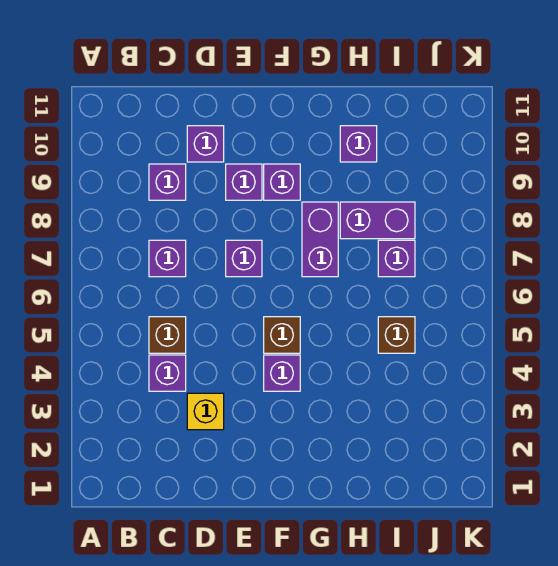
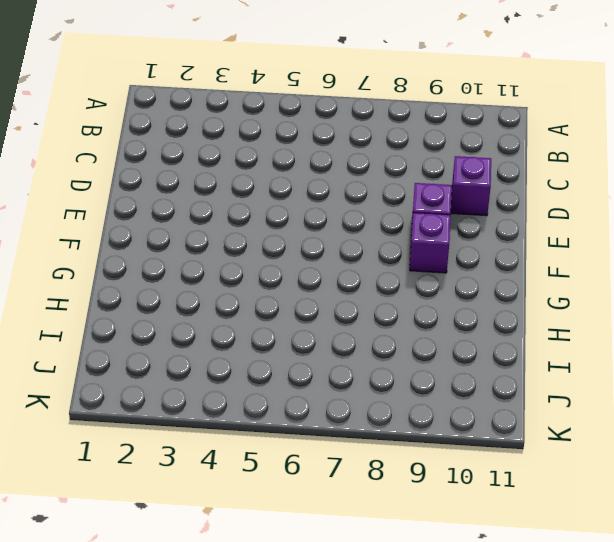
none -> purple 1x1 brick [149,355,186,391]
none -> brown 1x1 brick [149,317,186,353]
none -> purple 1x1 brick [149,240,186,277]

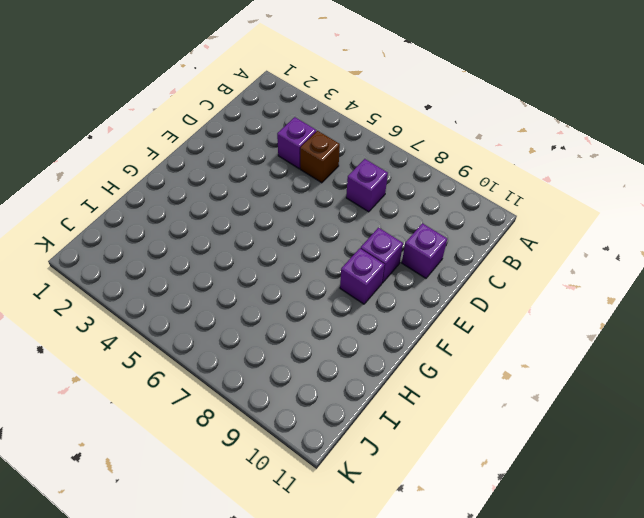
none -> purple 1x1 brick [149,164,186,200]
none -> yellow 1x1 brick [187,393,224,430]
none -> purple 1x1 brick [226,240,262,277]

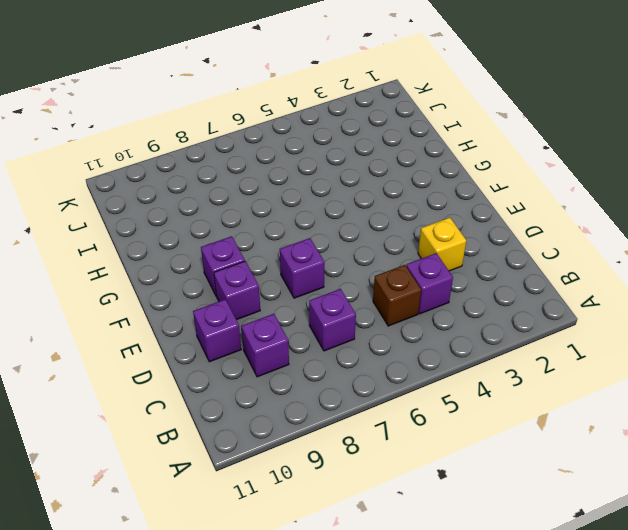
none -> purple 1x1 brick [264,355,300,391]
none -> brown 1x1 brick [264,317,300,353]
none -> purple 1x2 brick [302,202,338,277]

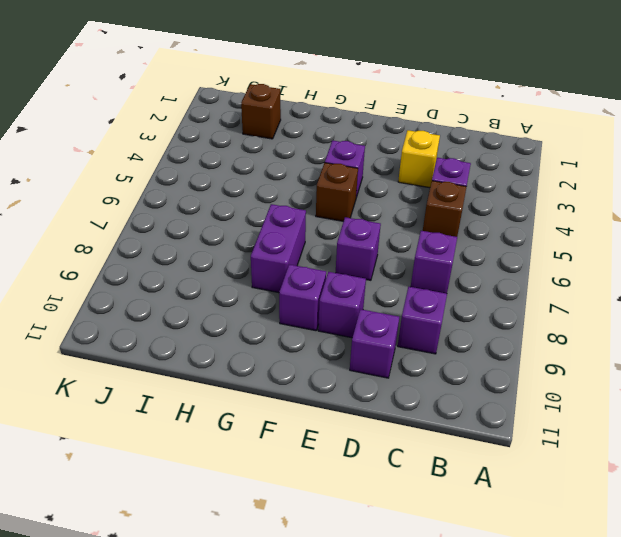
brown 1x1 brick [241,84,281,139] -> brown 1x1 brick moved to [378,317,415,353]
none -> purple 1x2 brick [340,202,415,239]
none -> purple 1x1 brick [340,126,377,162]
none -> purple 1x1 brick [378,240,415,277]

